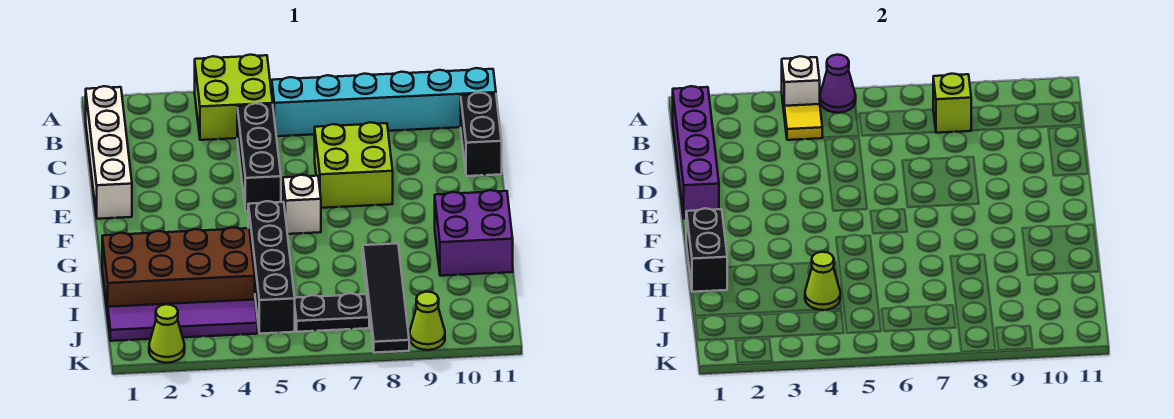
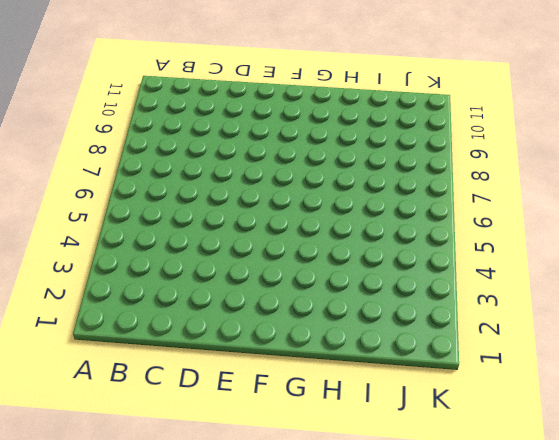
none -> lime 2x2 brick [195,55,273,140]
none -> white 1x4 brick [86,86,132,219]
none -> cyan 1x6 brick [272,68,496,136]

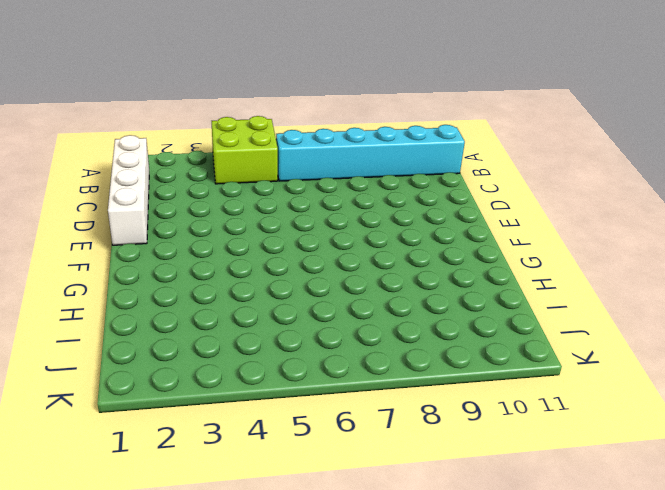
none -> black 1x3 brick [237,103,281,211]
none -> black 1x2 brick [461,93,502,176]
none -> lime 2x2 brick [315,122,393,208]

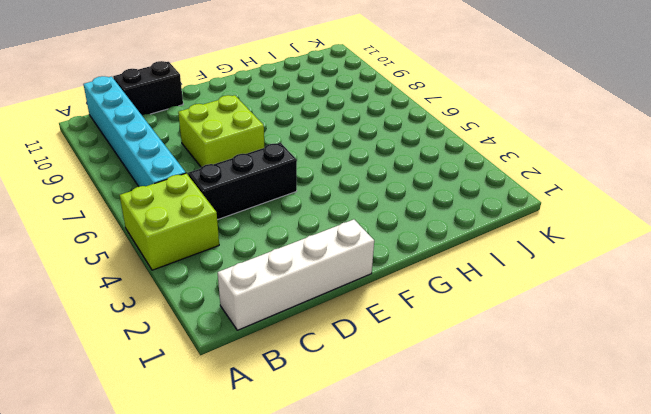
none -> white 1x1 brick [283,175,321,234]
none -> black 1x4 brick [248,201,295,334]
none -> purple 2x2 brick [435,190,513,276]

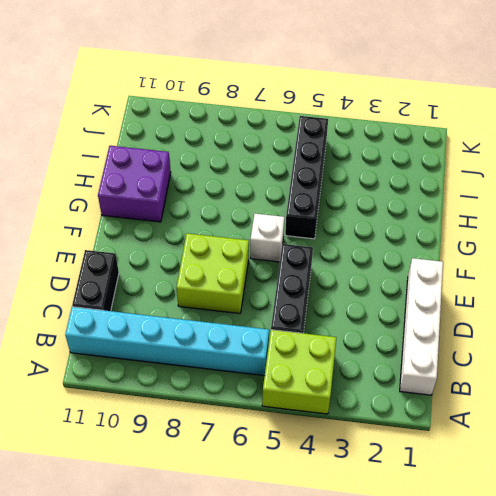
none -> brown 2x4 brick [102,227,255,315]
none -> black 1x4 tile [363,243,409,353]
none -> purple 1x4 tile [108,300,258,341]

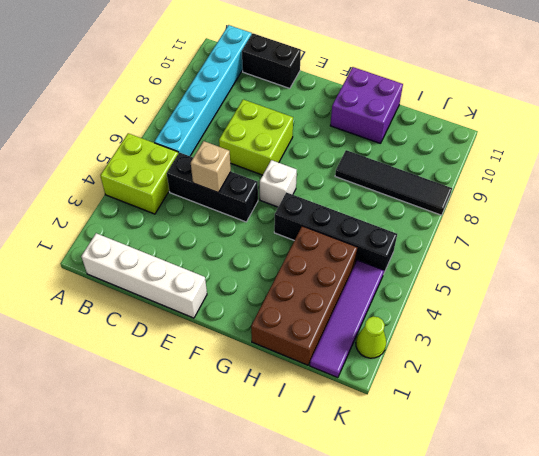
tan 1x1 brick [191,141,231,193] -> none
none -> black 1x2 plate [295,293,369,332]
none -> lime 1x1 cone [410,292,445,350]
none -> white 1x1 brick [782,56,820,110]

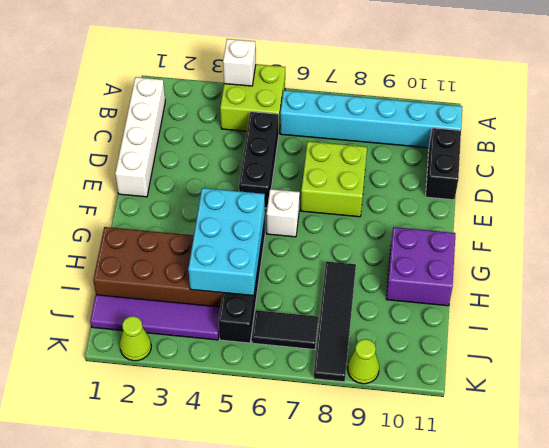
cyan 2x3 brick [188,188,265,296] -> lime 1x1 cone [805,252,840,310]
black 1x2 tile [252,310,318,350] -> black 1x2 plate [295,293,369,332]
none -> purple 1x1 cone [820,55,856,113]
none -> purple 1x4 brick [673,86,719,219]
none -> yellow 1x1 tile [784,104,822,140]

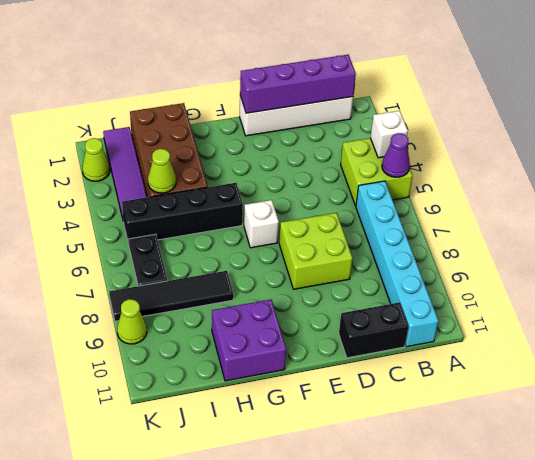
none -> black 1x3 brick [237,103,281,211]
none -> yellow 1x1 tile [784,104,822,140]
none -> lime 1x1 brick [933,74,972,133]

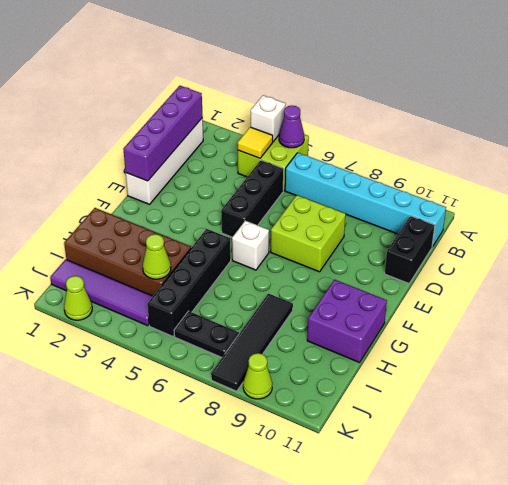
none -> lime 1x1 brick [933,74,972,133]
none -> black 1x2 brick [686,208,727,292]

